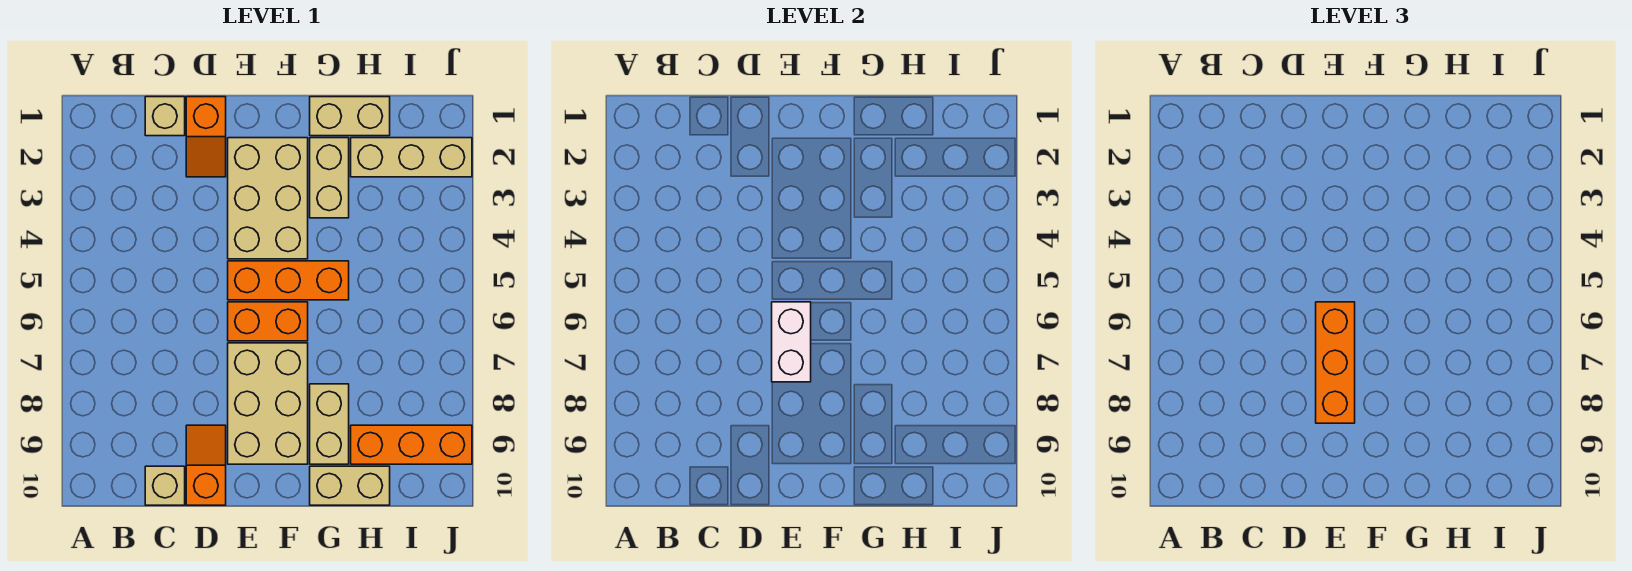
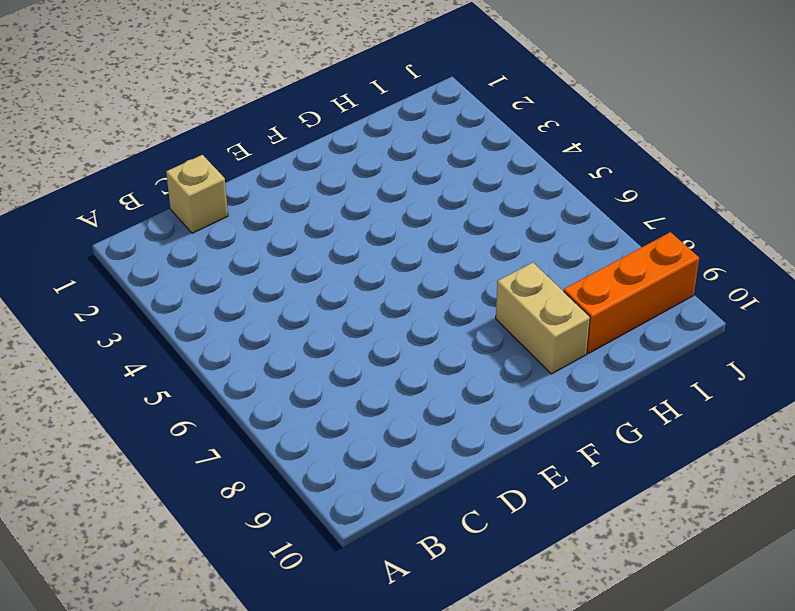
none -> tan 1x1 brick [145,466,185,505]
none -> orange 1x2 slope [186,97,226,177]
none -> orange 1x2 slope [186,425,226,505]

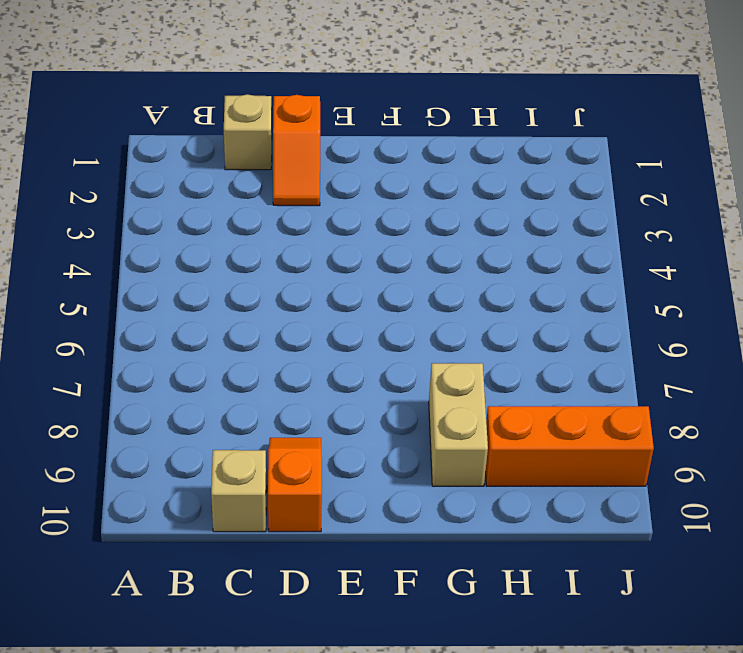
none -> tan 2x3 brick [228,138,308,259]
none -> orange 1x3 brick [228,261,349,300]
none -> orange 1x2 brick [228,302,308,341]

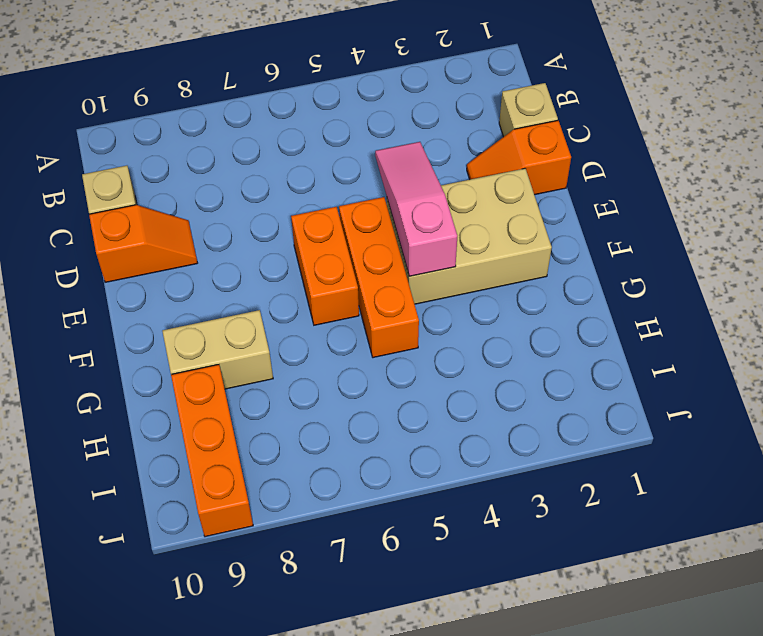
pink 1x3 slope [375,142,457,276] -> none
none -> tan 2x3 brick [228,343,308,464]
none -> tan 1x2 brick [310,97,390,136]
none -> tan 1x2 brick [310,138,349,218]

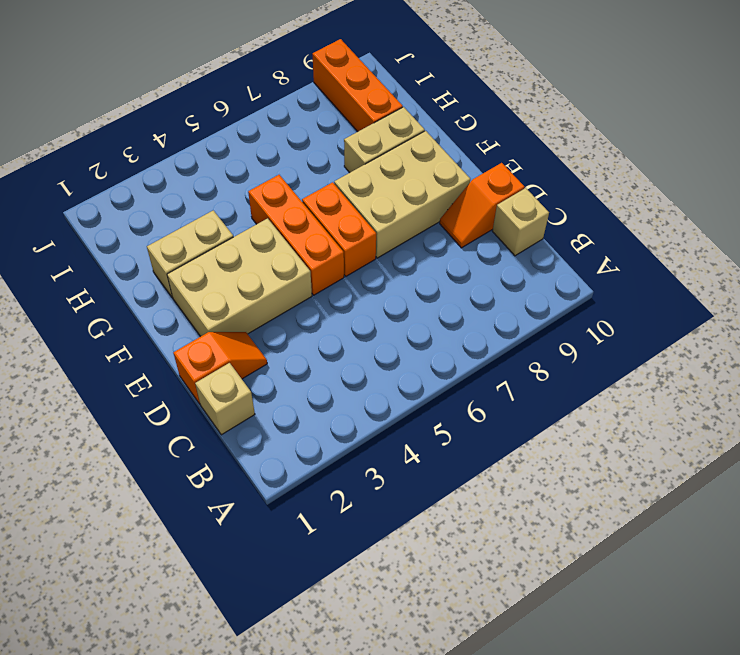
none -> tan 1x2 brick [310,97,390,136]
none -> tan 1x2 brick [310,466,390,505]
none -> tan 1x3 brick [351,138,472,177]

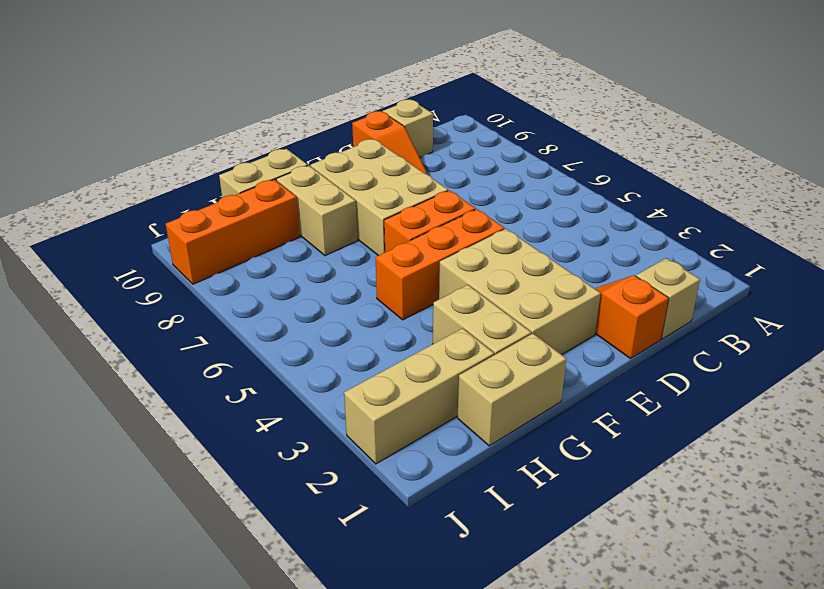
none -> white 1x2 brick [772,302,811,382]
none -> orange 1x3 brick [1316,302,1355,423]

